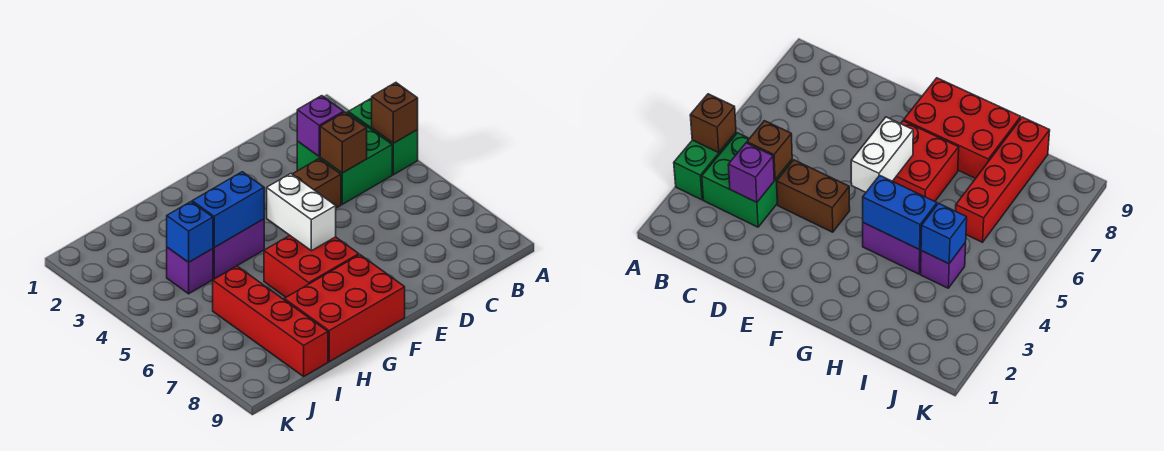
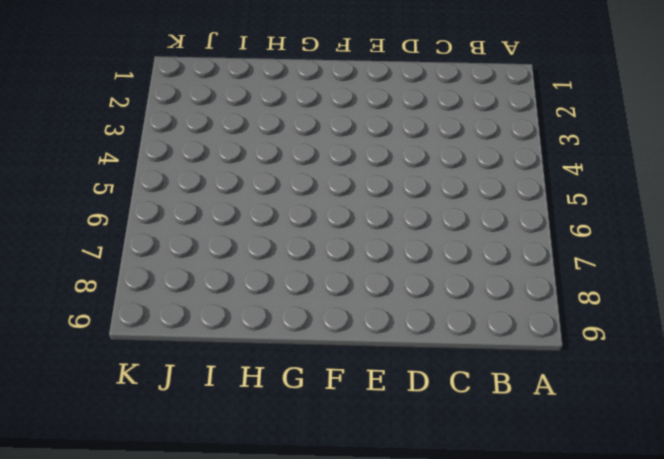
none -> green 1x2 brick [349,98,418,175]
none -> green 2x2 brick [297,112,392,204]
none -> brown 1x2 brick [293,159,341,208]

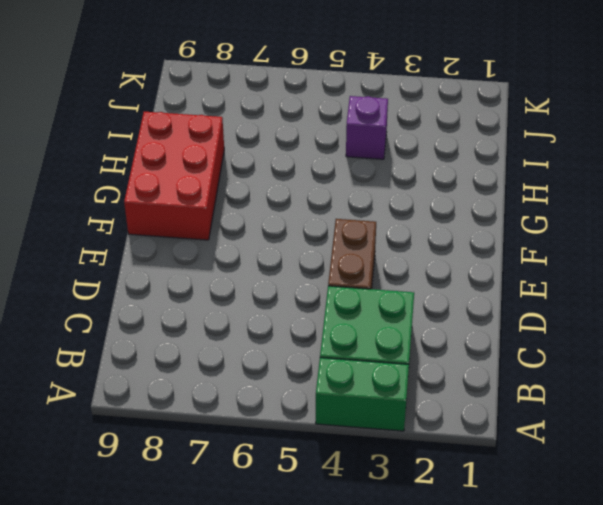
none -> red 2x2 brick [264,236,359,297]
none -> purple 1x2 brick [213,219,264,279]
none -> red 1x4 brick [213,266,328,376]

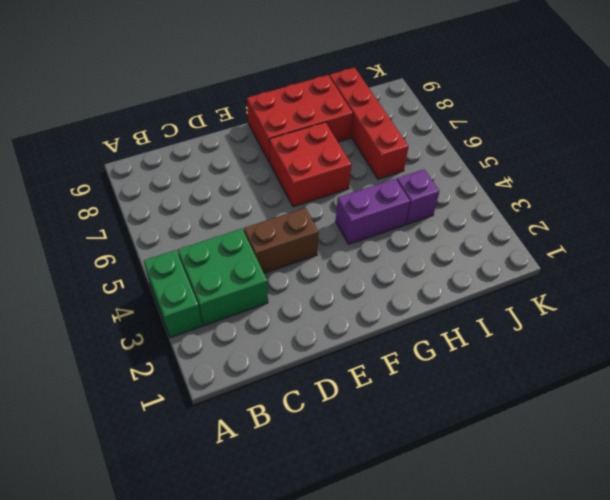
none -> brown 1x1 brick [372,83,418,143]
none -> purple 1x1 brick [297,96,344,156]
none -> brown 1x1 brick [320,112,367,173]

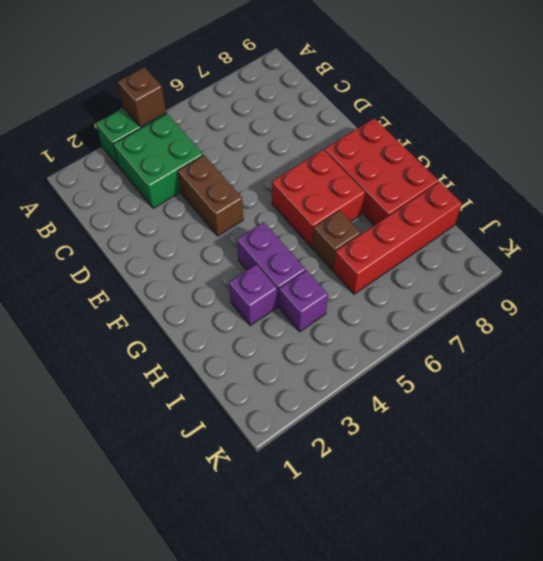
purple 1x1 brick [229,264,277,326] -> purple 1x1 brick moved to [297,96,344,156]
brown 1x1 brick [312,210,361,270] -> brown 1x1 brick moved to [320,112,367,173]
none -> white 1x2 brick [267,174,336,251]
none -> blue 1x2 brick [192,172,264,247]
none -> blue 1x1 brick [167,202,213,262]

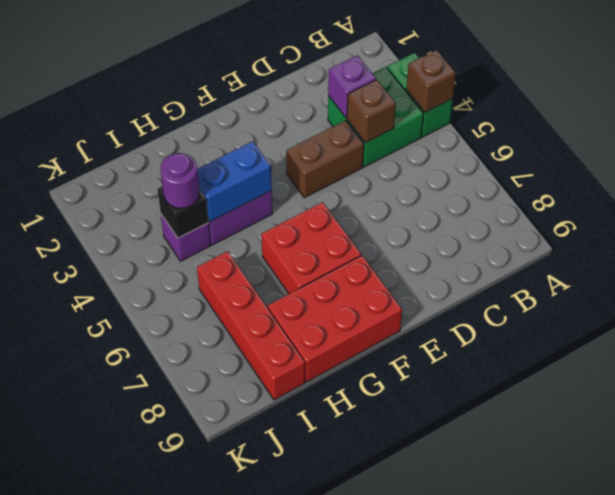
black 1x1 brick [157,186,208,238] -> blue 1x1 brick [167,202,213,262]
purple 1x1 round brick [161,153,199,208] -> none
none -> white 1x2 brick [267,174,336,251]

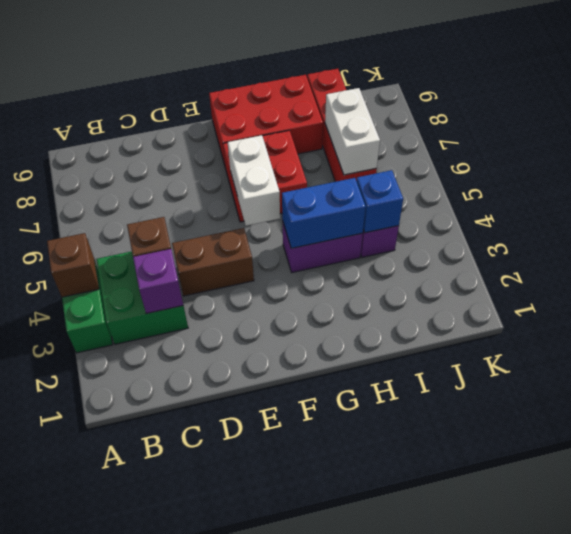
white 1x2 brick [325,88,380,175] -> none

